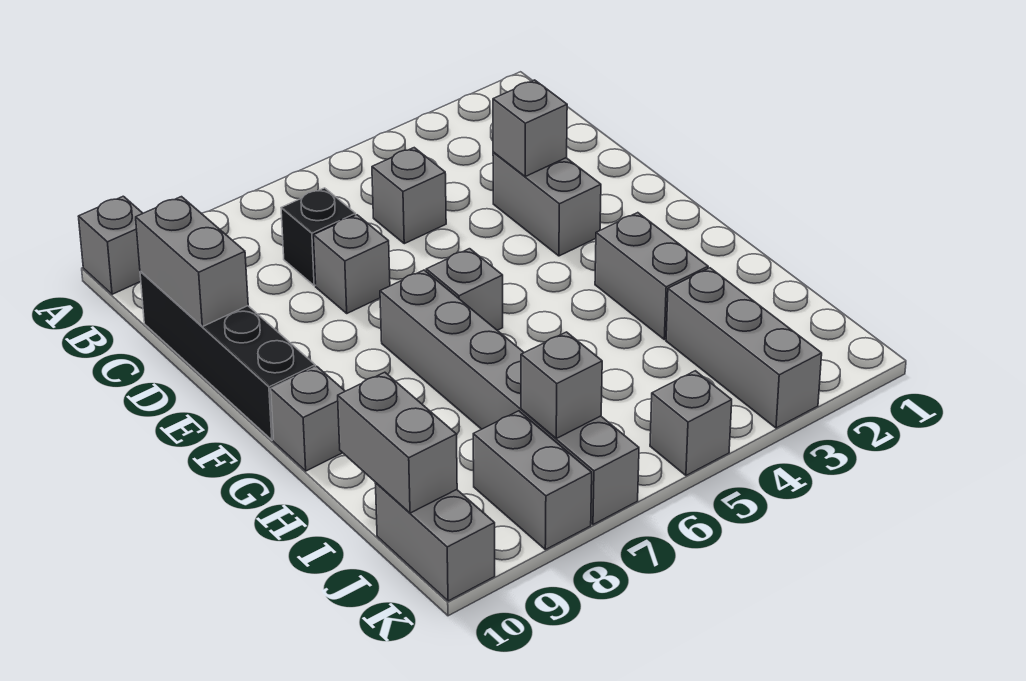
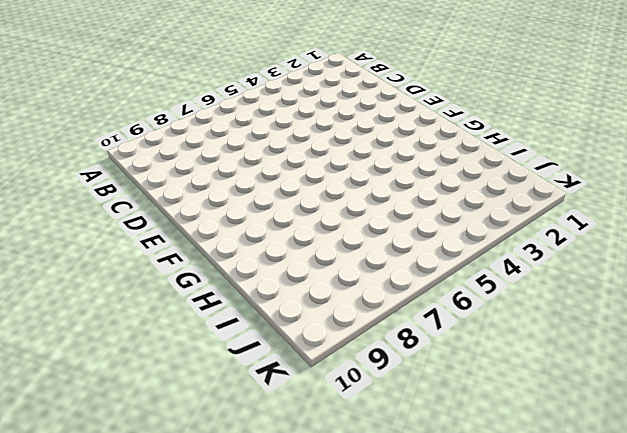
none -> grey 1x1 brick [78,196,143,294]
none -> grey 1x1 brick [372,148,446,244]
none -> black 1x1 brick [281,188,356,286]

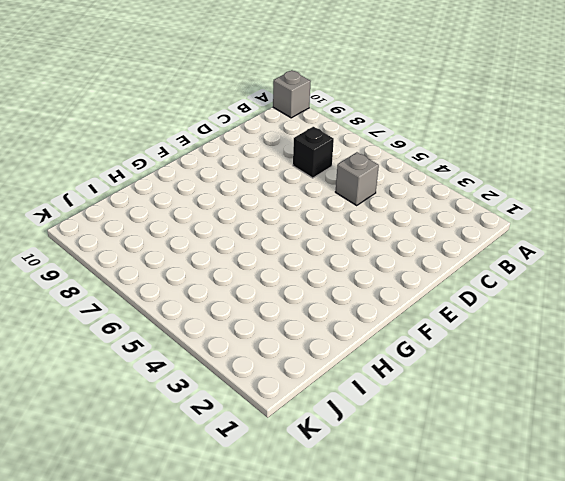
none -> black 1x4 brick [140,272,315,440]
none -> grey 1x2 brick [493,152,601,256]
none -> grey 1x1 brick [314,215,390,313]

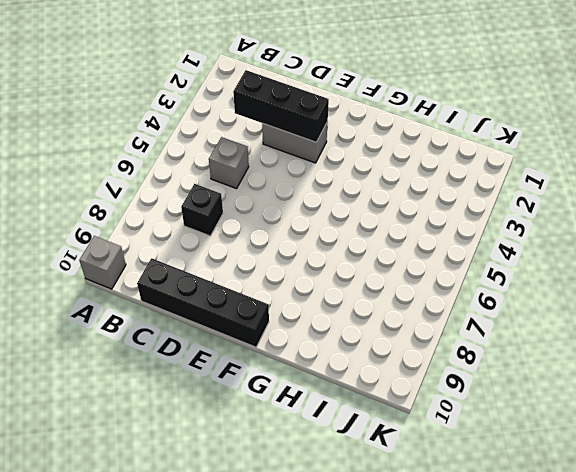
black 1x3 brick [233,70,329,142] -> grey 1x1 brick [493,80,567,176]
none -> grey 1x1 brick [314,215,390,313]
none -> grey 1x1 brick [426,249,503,330]
none -> grey 1x6 brick [380,270,639,525]

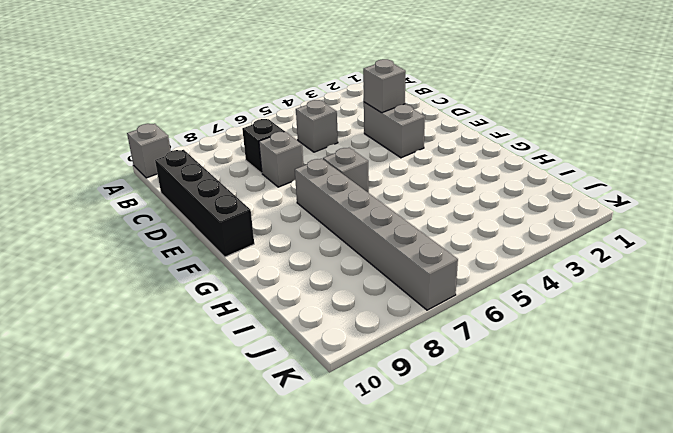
none -> grey 1x2 brick [595,213,708,340]
none -> grey 1x1 brick [271,366,345,471]
none -> grey 1x3 brick [666,268,822,428]

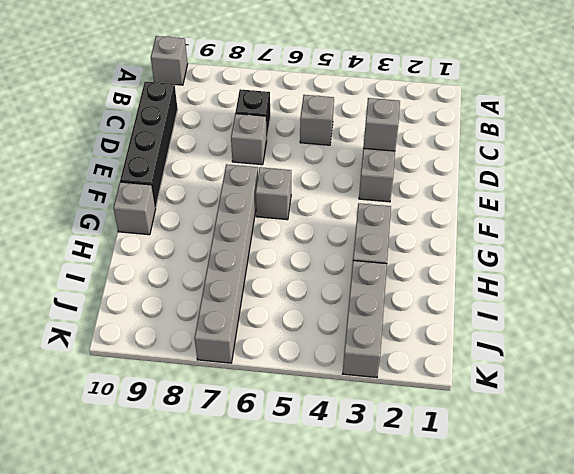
none -> grey 1x2 brick [473,411,592,550]
none -> grey 1x2 brick [375,483,495,601]
none -> grey 1x1 brick [650,371,732,475]

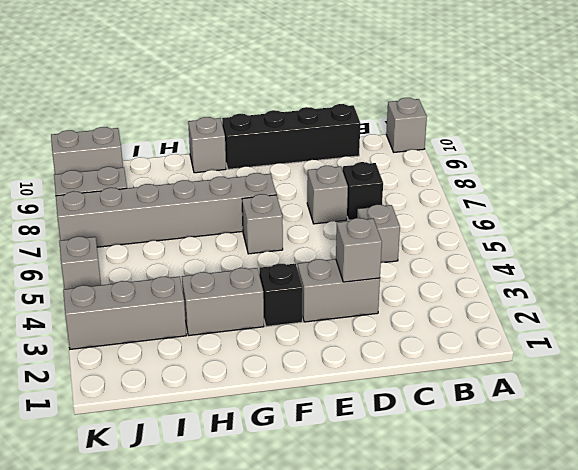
black 1x1 brick [259,264,303,327] -> none
none -> grey 1x2 brick [136,197,248,327]
none -> grey 1x2 brick [338,372,457,513]
none -> grey 1x1 brick [521,332,602,438]

